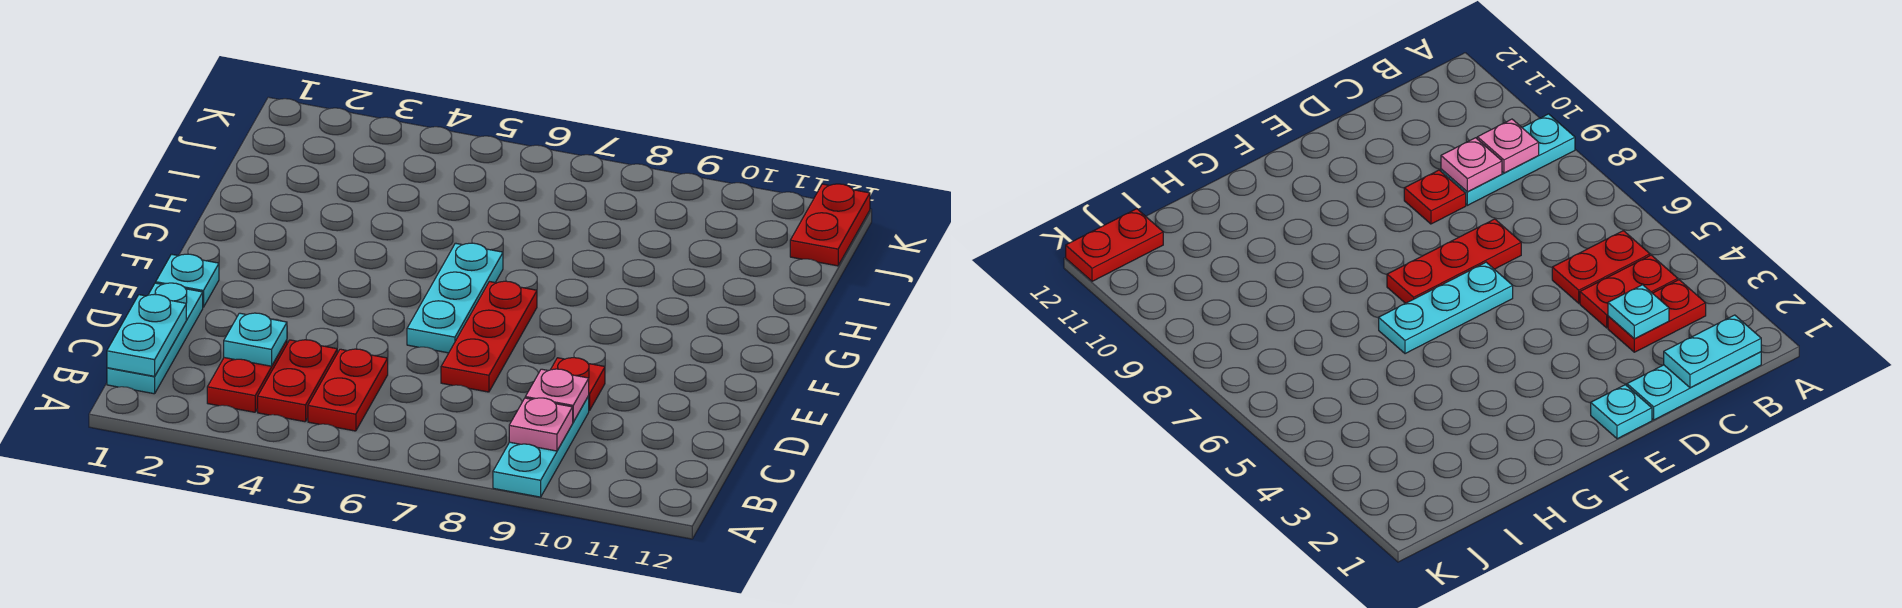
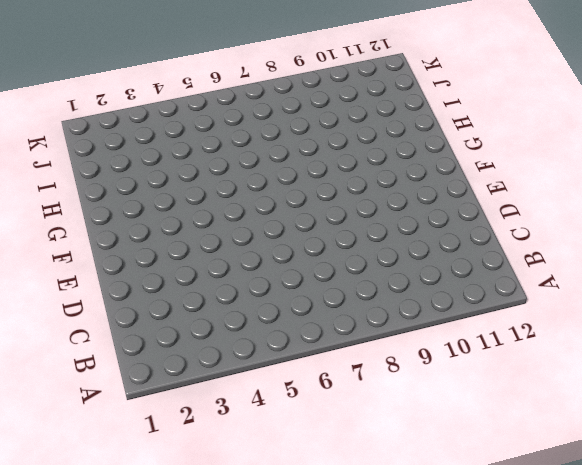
none -> cyan 1x3 plate [493,396,589,497]
none -> cyan 1x3 plate [107,283,203,394]
none -> red 1x2 plate [207,340,287,412]

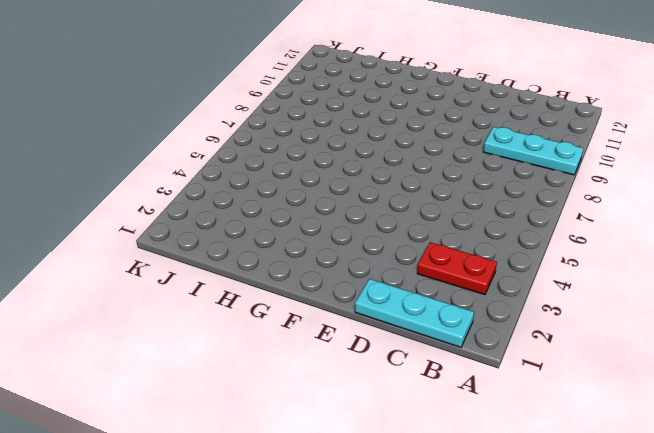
none -> red 1x2 plate [258,340,337,422]
none -> red 1x2 plate [308,349,388,431]
none -> red 1x3 plate [441,281,537,392]

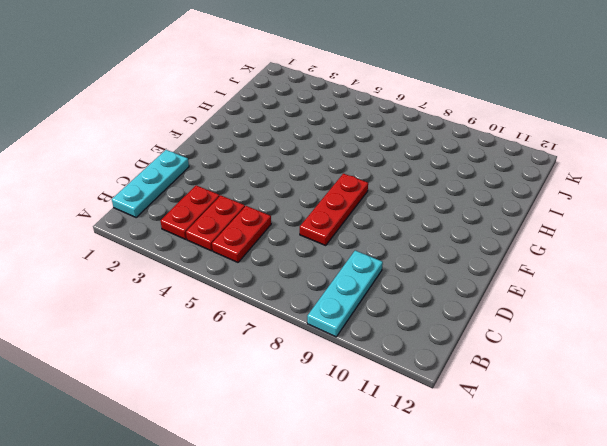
none -> red 1x1 plate [551,358,605,411]
none -> cyan 1x1 plate [156,254,219,307]
none -> cyan 1x3 plate [407,243,503,353]

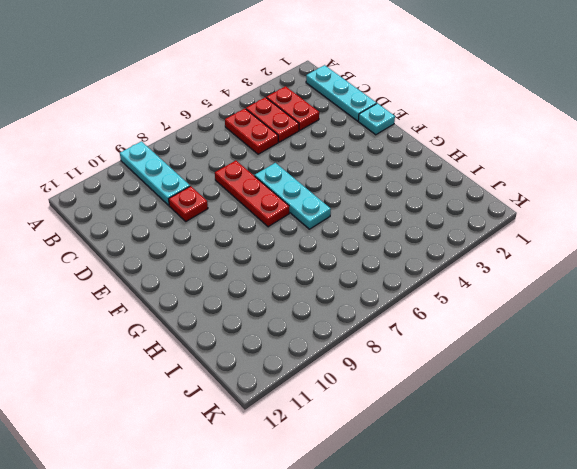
none -> red 1x2 plate [790,184,870,266]
none -> cyan 1x2 plate [107,294,186,376]
none -> pink 1x1 plate [509,398,573,451]

